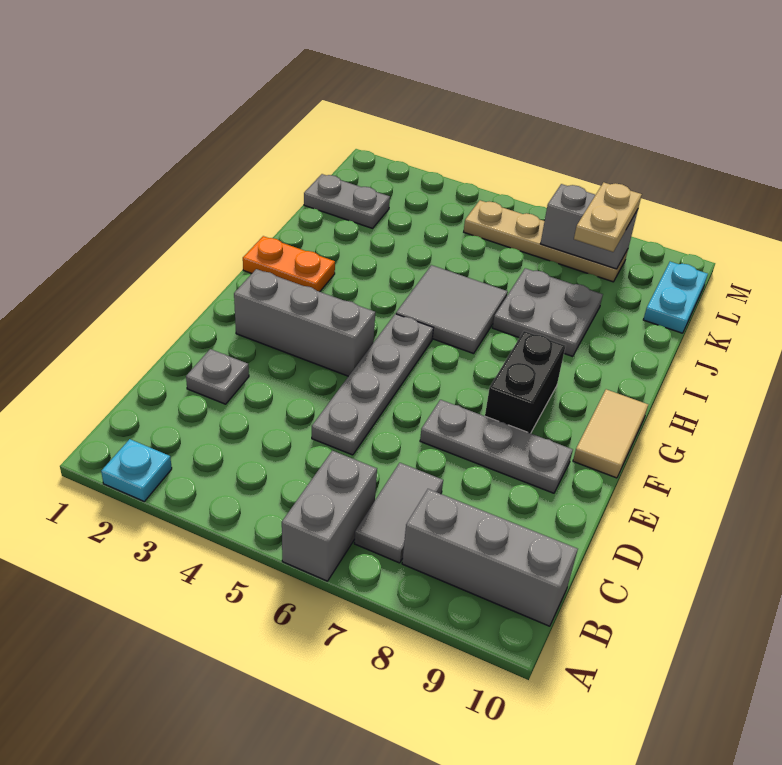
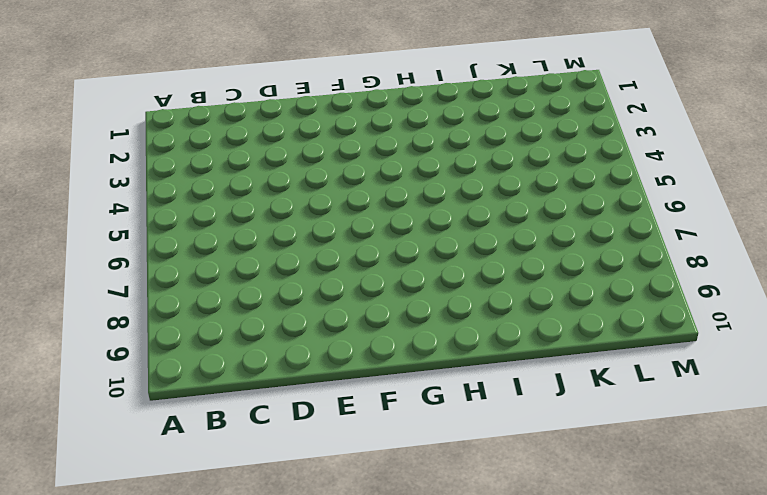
none -> cyan 1x1 plate [101,439,172,501]
none -> grey 1x2 brick [282,451,377,581]
none -> grey 1x2 tile [354,463,443,563]

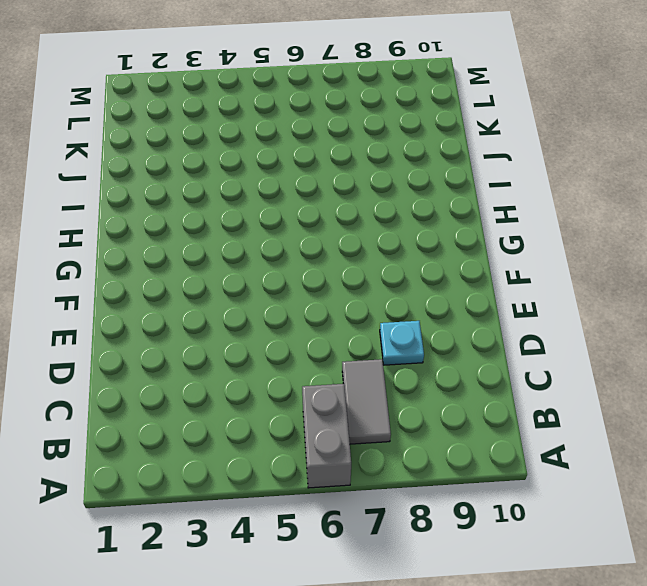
cyan 1x1 plate [380,321,424,365] -> cyan 1x1 plate moved to [101,439,172,501]
none -> grey 1x3 brick [402,489,578,626]
none -> grey 1x1 plate [186,349,249,404]
none -> grey 1x4 plate [312,314,433,455]

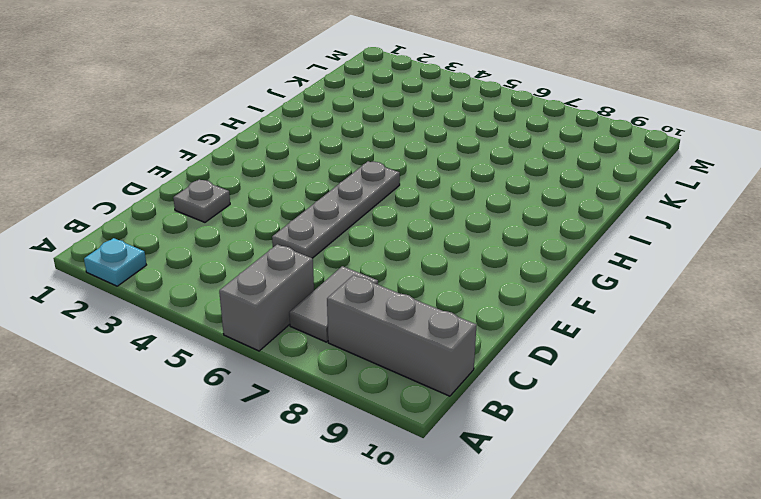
none -> grey 1x3 plate [420,400,573,493]
none -> grey 1x3 brick [234,269,375,376]
none -> black 1x2 brick [485,331,565,433]

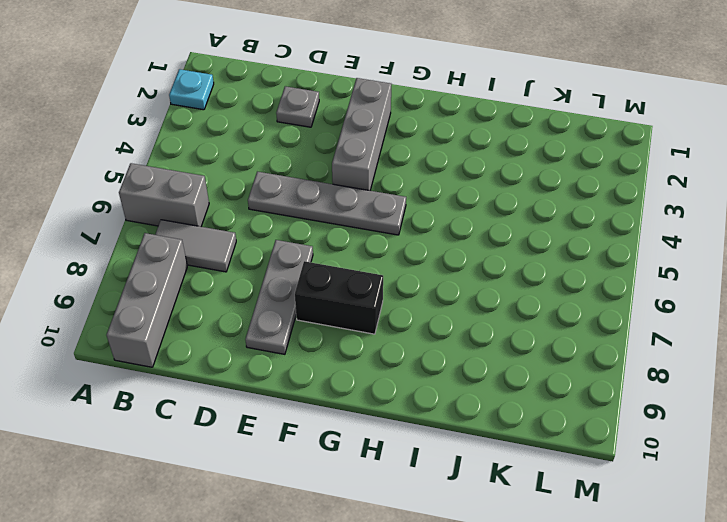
none -> tan 1x2 tile [573,389,648,478]
none -> orange 1x2 plate [243,236,335,292]
none -> grey 2x2 tile [396,265,508,354]

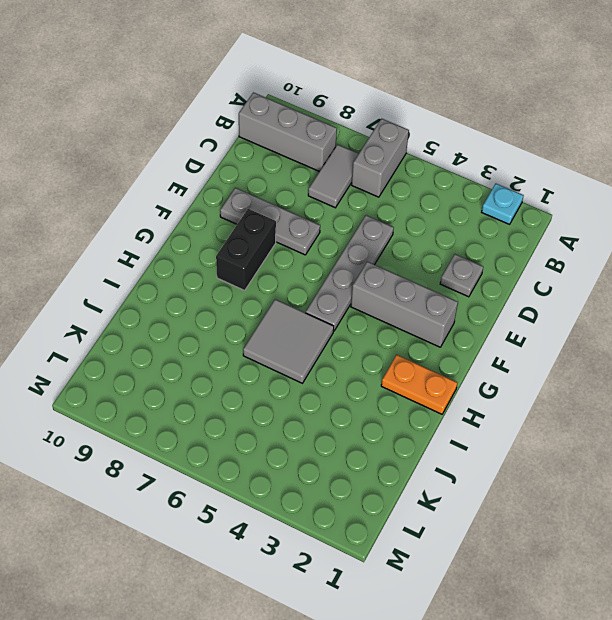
none -> tan 1x2 tile [573,389,648,478]
none -> grey 2x2 plate [493,268,603,356]
none -> grey 1x2 plate [304,174,390,228]

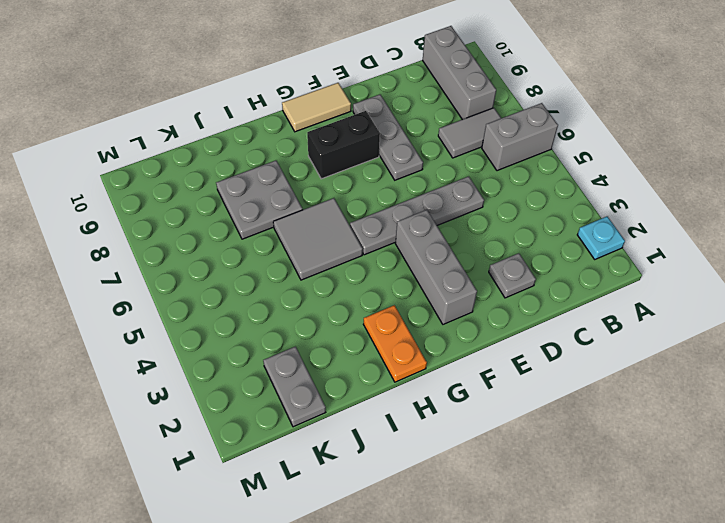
none -> cyan 1x2 plate [643,262,708,333]
none -> tan 1x4 plate [464,200,628,282]
none -> grey 1x2 brick [540,184,638,269]

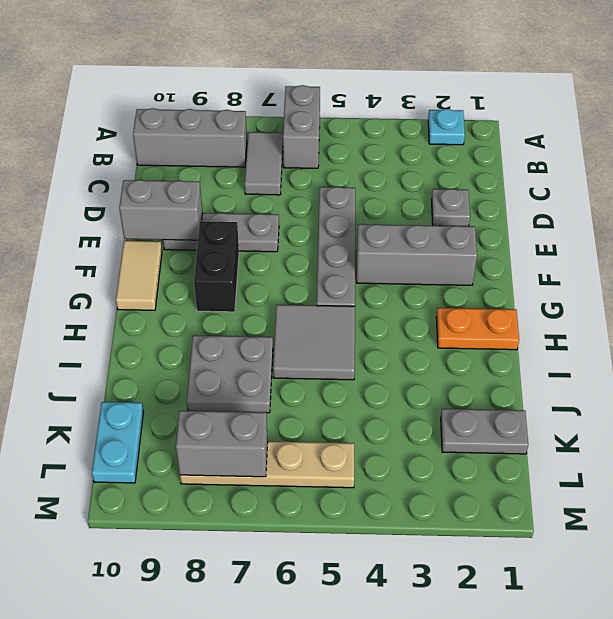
grey 1x2 brick [119,180,202,240] -> none
none -> tan 1x2 plate [574,182,642,252]

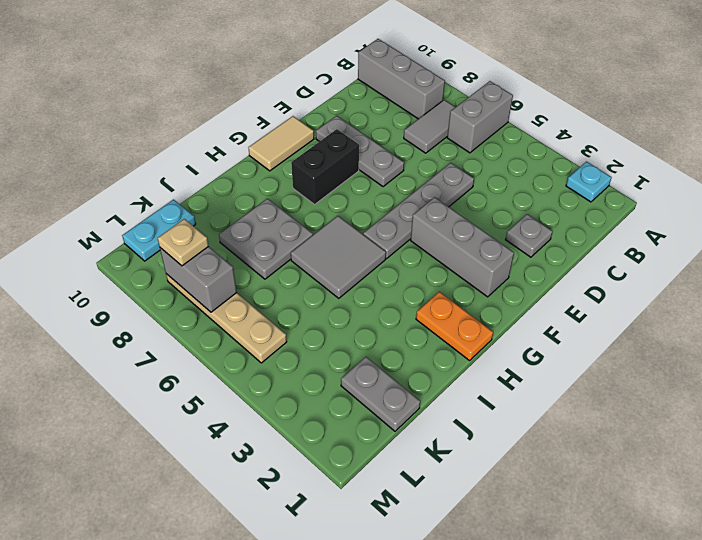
tan 1x1 plate [158,219,208,266] -> tan 1x2 plate [574,182,642,252]

